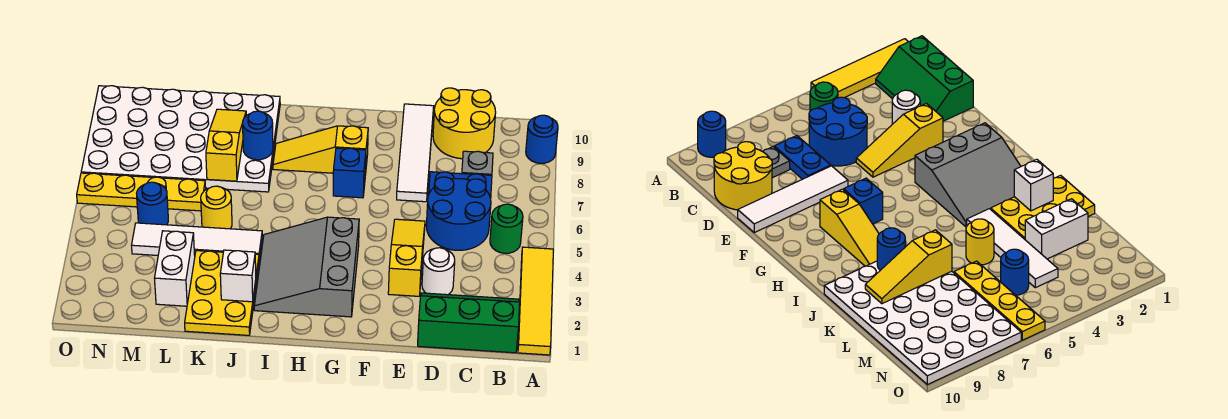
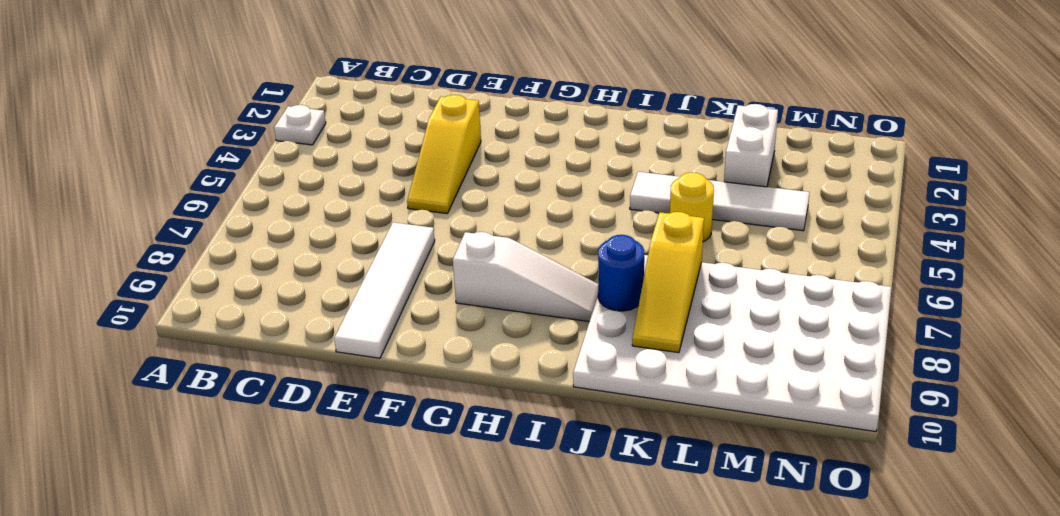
white 1x1 plate [274,105,326,145] -> yellow 1x4 tile [518,247,553,355]
white 1x3 slope [453,232,598,322] -> yellow 1x3 slope [273,126,368,175]
none -> blue 1x1 round brick [526,115,558,163]
none -> green 2x3 slope [418,293,520,353]
none -> green 1x1 round brick [490,204,523,253]

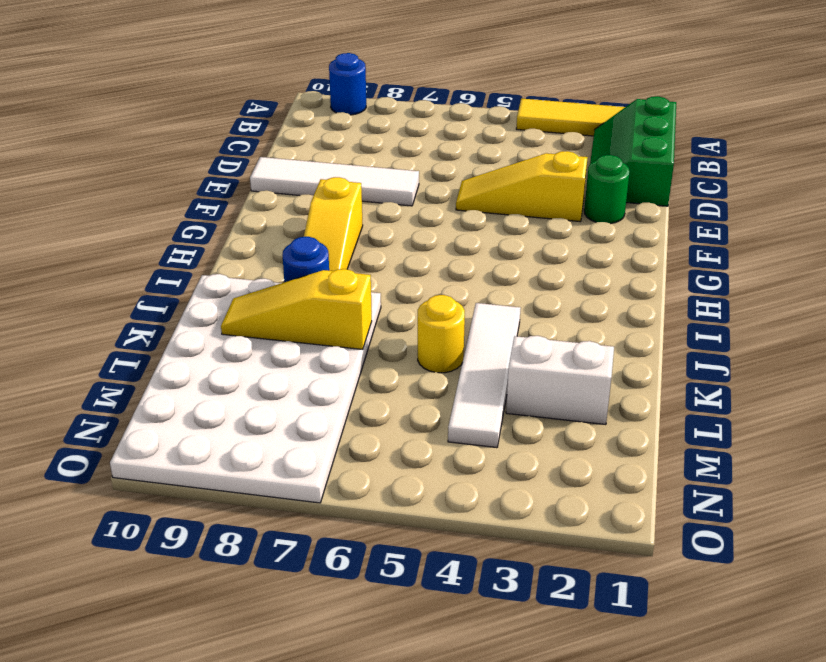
green 1x1 round brick [584,155,630,224] -> green 1x1 round brick moved to [490,204,523,253]
none -> blue 2x2 round brick [426,177,491,250]
none -> blue 1x2 plate [429,172,492,198]
none -> grey 1x1 plate [462,151,493,175]

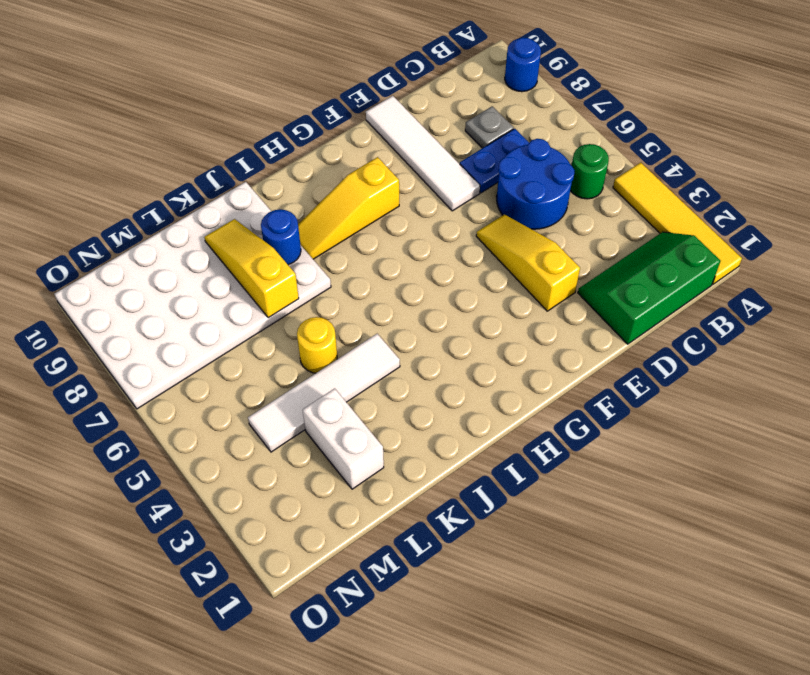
none -> yellow 2x2 round brick [433,88,496,159]
none -> white 1x1 round brick [422,248,455,295]
none -> grey 3x3 slope [254,217,359,317]

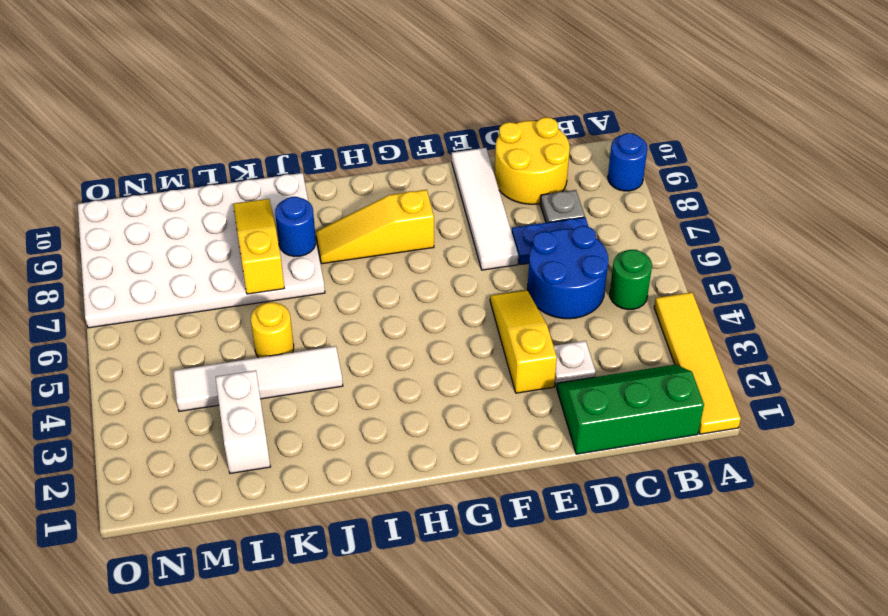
white 1x1 plate [554,341,596,387] -> white 1x1 round brick [422,248,455,295]
none -> grey 3x3 slope [254,217,359,317]
none -> blue 1x1 brick [333,148,366,198]
none -> yellow 2x3 plate [185,251,259,335]

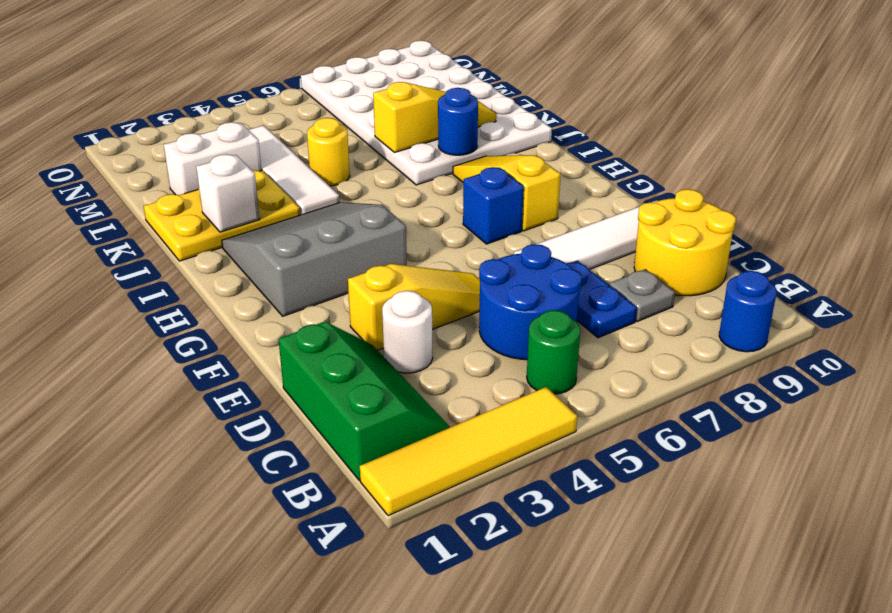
none -> yellow 1x4 plate [77,173,206,211]
none -> blue 1x1 round brick [137,182,168,225]

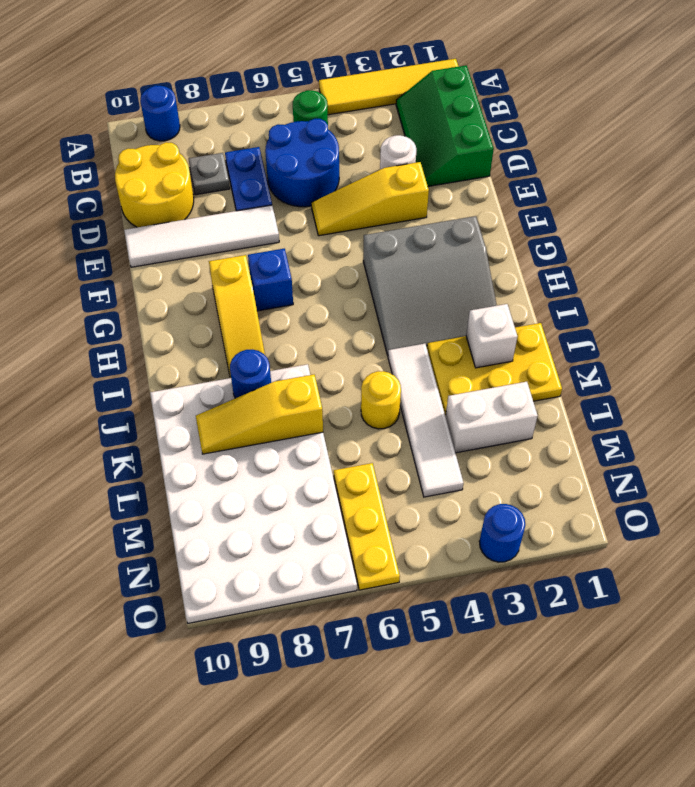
yellow 1x3 plate [334,463,400,590] -> yellow 1x4 plate [77,173,206,211]
blue 1x1 round brick [479,504,525,562] -> blue 1x1 round brick moved to [137,182,168,225]

